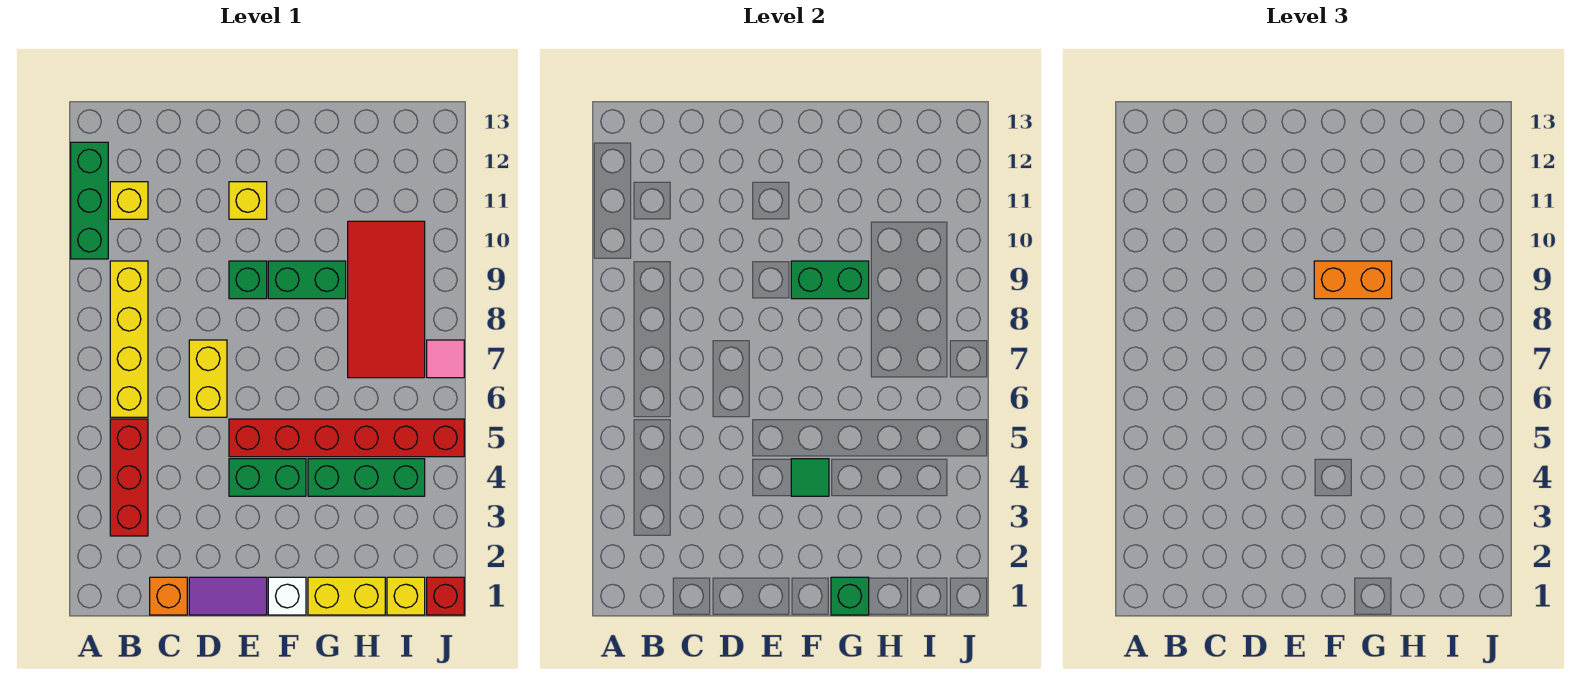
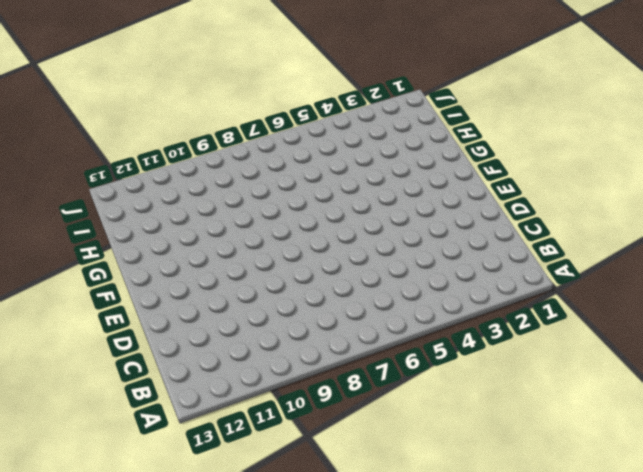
none -> green 1x3 brick [71,142,108,259]
none -> red 1x3 brick [110,419,148,536]
none -> yellow 1x4 brick [110,261,148,417]

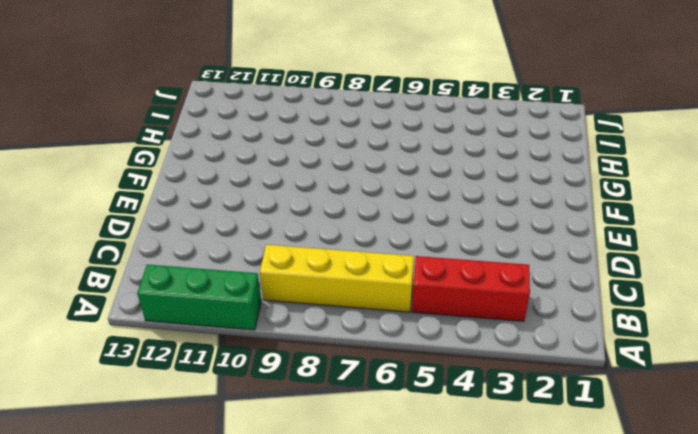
none -> yellow 1x1 brick [110,182,148,219]
none -> orange 1x1 brick [150,577,187,615]
none -> purple 1x2 tile [189,577,267,615]

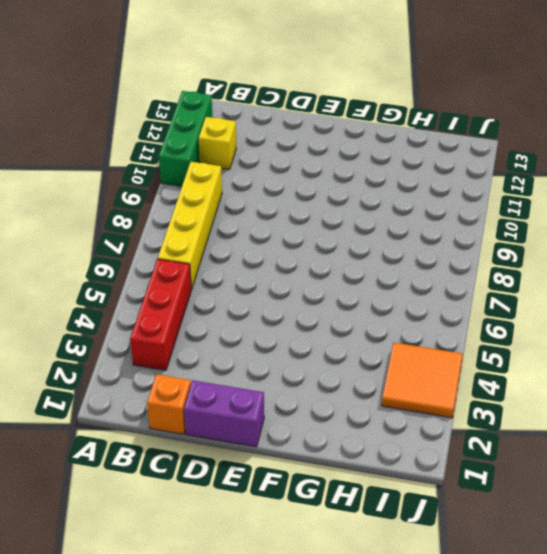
purple 1x2 brick [184,380,264,447] -> purple 1x2 tile [189,577,267,615]
orange 2x2 tile [382,343,463,418] -> green 1x3 brick [308,459,425,496]
none -> yellow 1x2 brick [189,340,227,417]
none -> green 1x2 brick [229,459,306,496]
none -> red 1x6 brick [229,419,464,457]

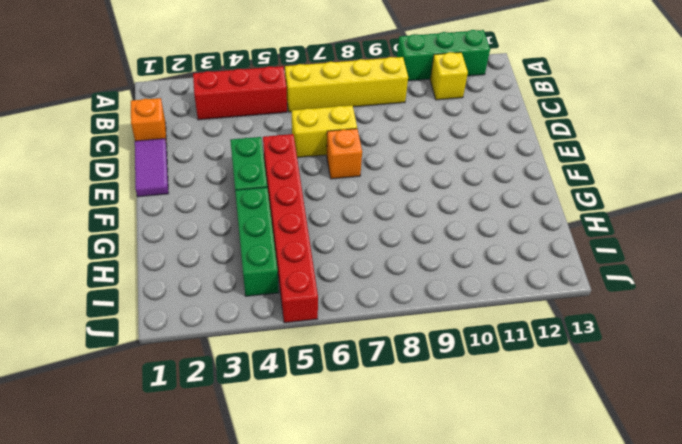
orange 1x1 brick [327,129,362,179] -> none
none -> green 1x1 brick [229,261,267,299]
none -> yellow 1x1 brick [229,182,267,219]
none -> white 1x1 brick [268,577,306,615]

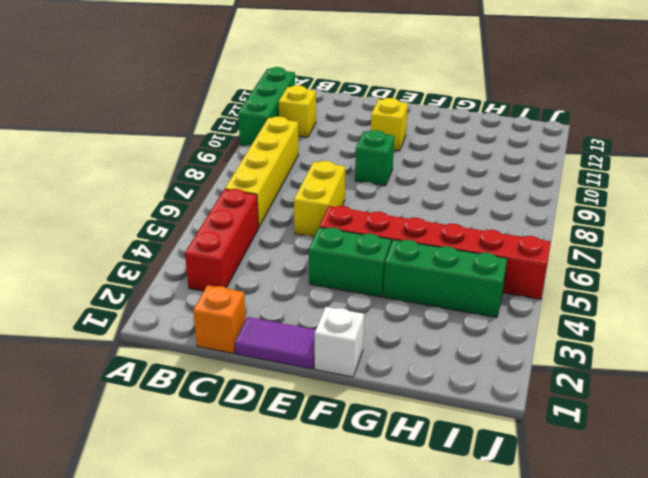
none -> green 1x2 brick [268,261,346,299]
none -> yellow 1x2 brick [308,577,385,615]
none -> red 2x4 tile [348,221,425,378]

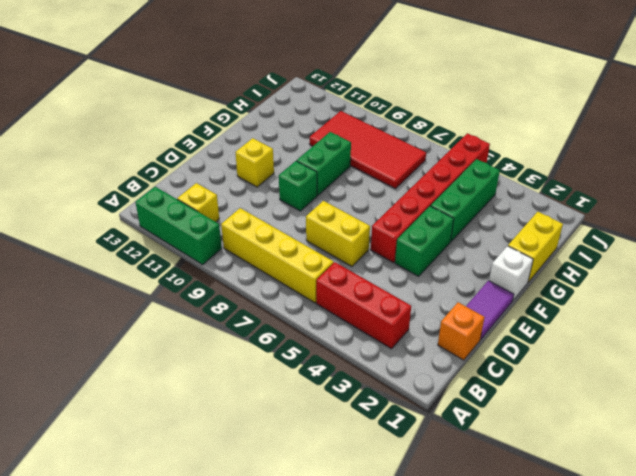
none -> yellow 1x1 brick [387,577,425,615]
none -> red 1x1 brick [427,577,464,615]
none -> pink 1x1 tile [427,340,464,378]

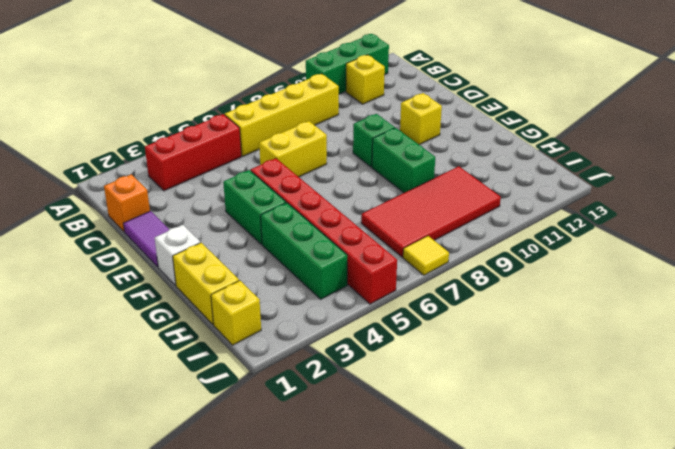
yellow 1x1 tile [403,236,449,275] -> pink 1x1 tile [427,340,464,378]
none -> red 1x1 brick [427,577,464,615]
none -> green 1x1 tile [791,459,829,496]
none -> green 1x2 brick [791,261,869,299]

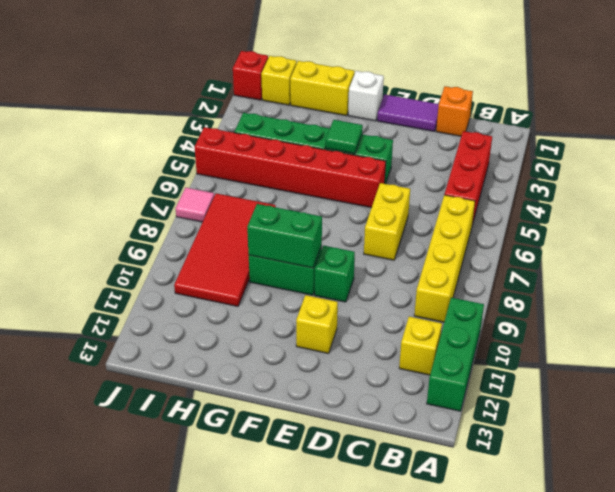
none -> green 1x1 brick [831,577,869,615]
none -> orange 1x2 brick [1314,261,1392,299]

